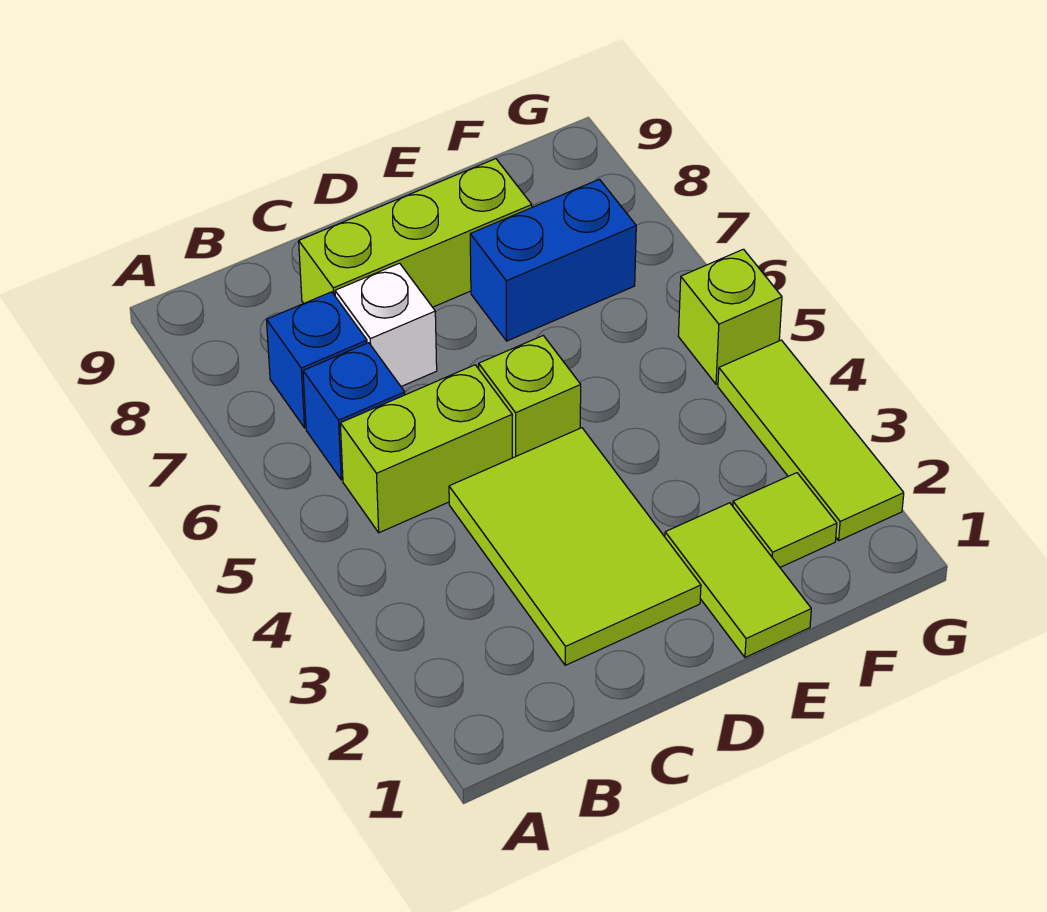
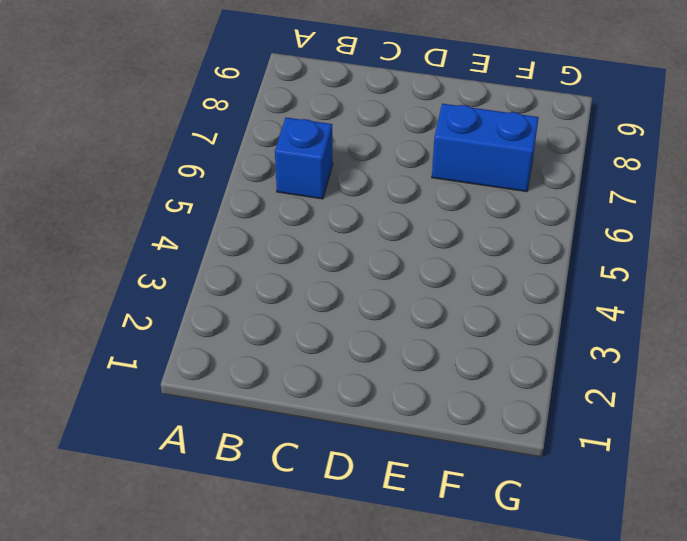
none -> lime 1x2 brick [340,365,512,533]
none -> blue 1x1 brick [266,292,367,428]
none -> lime 2x3 tile [449,428,701,665]

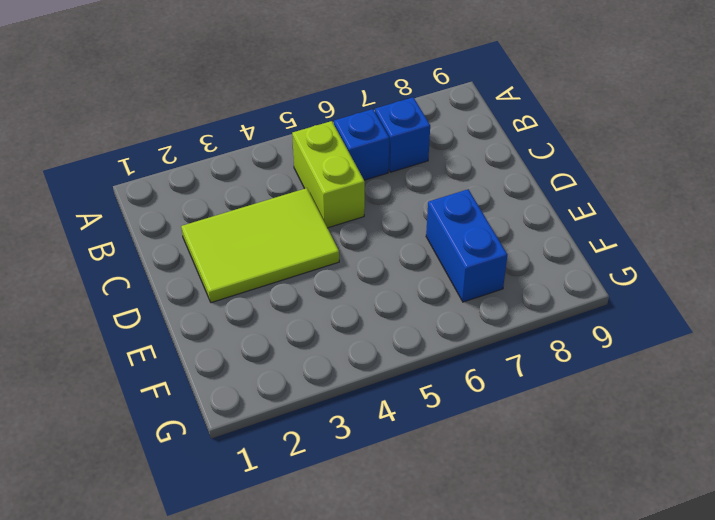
none -> white 1x1 brick [335,263,437,386]
none -> lime 1x3 brick [299,159,532,307]
none -> lime 1x1 brick [479,336,581,458]

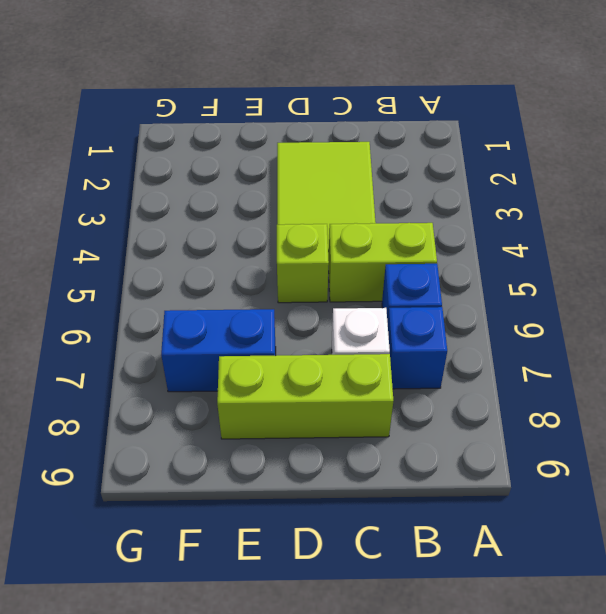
none -> lime 1x2 tile [665,503,811,657]
none -> lime 1x1 tile [733,473,837,567]
none -> lime 1x3 tile [718,340,904,540]

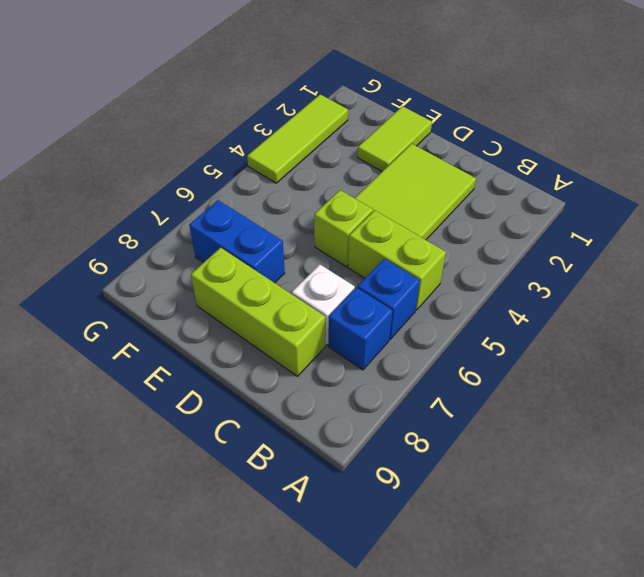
none -> lime 1x1 tile [733,473,837,567]
none -> lime 1x1 brick [678,249,782,384]

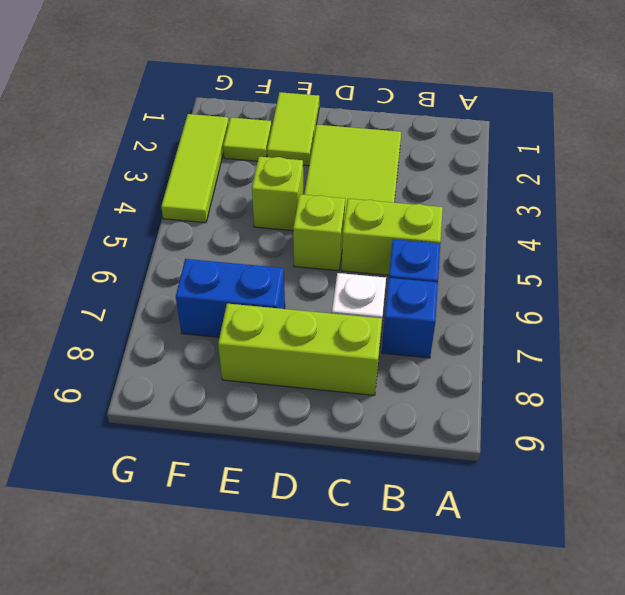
lime 1x1 brick [252,157,303,231] -> lime 1x1 brick moved to [678,249,782,384]

